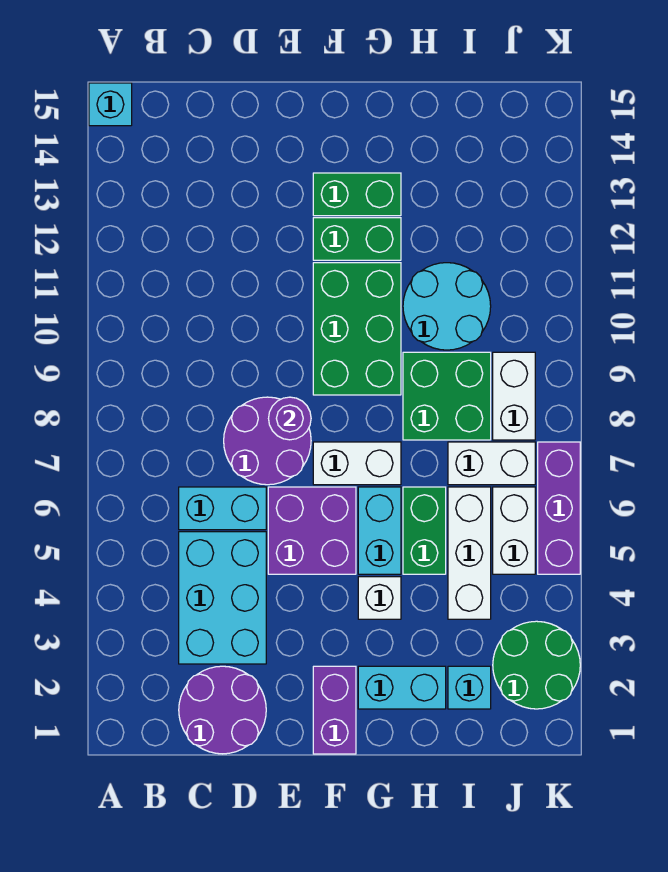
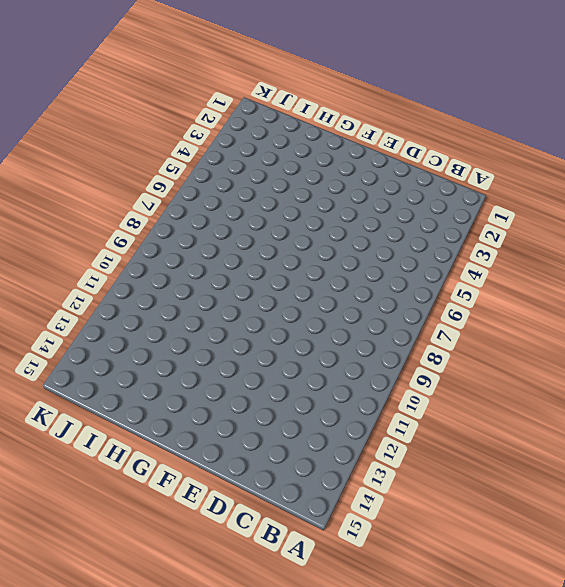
none -> cyan 1x1 brick [89,83,132,126]
none -> purple 2x2 round brick [179,666,266,754]
none -> cyan 2x3 brick [179,532,266,664]

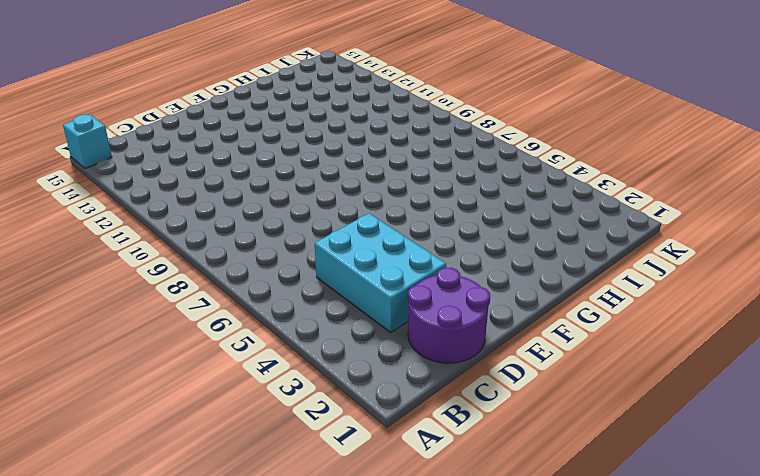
none -> cyan 1x2 brick [179,487,266,530]
none -> purple 2x2 round brick [224,397,311,485]
none -> purple 2x2 brick [268,487,356,574]

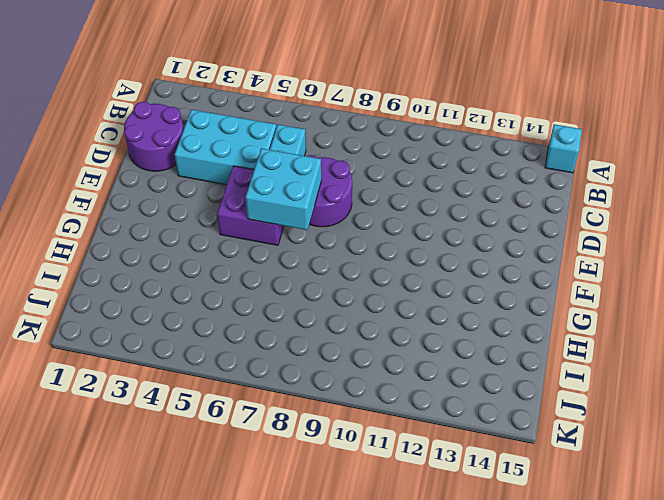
cyan 2x2 brick [245,148,321,230] -> none
none -> purple 1x2 brick [313,666,356,754]
none -> white 1x2 brick [313,442,401,485]
none -> green 2x3 brick [313,263,401,395]

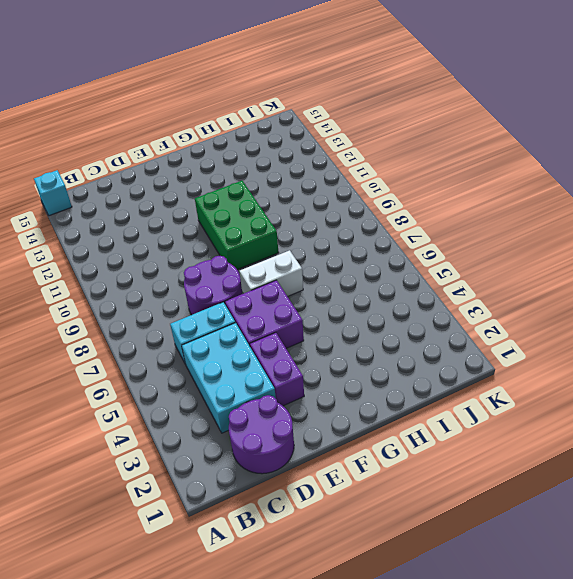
purple 1x2 brick [250,333,304,406] -> purple 1x2 brick moved to [313,666,356,754]
none -> green 1x2 brick [313,218,401,260]
none -> green 1x2 brick [313,173,401,216]
none -> cyan 1x2 brick [358,666,446,709]

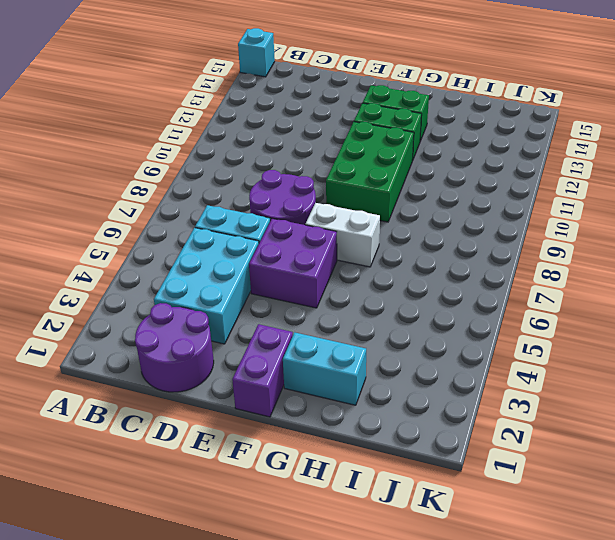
none -> white 1x1 brick [358,577,401,619]
none -> cyan 1x2 brick [358,487,401,574]
none -> green 1x2 brick [403,487,446,574]

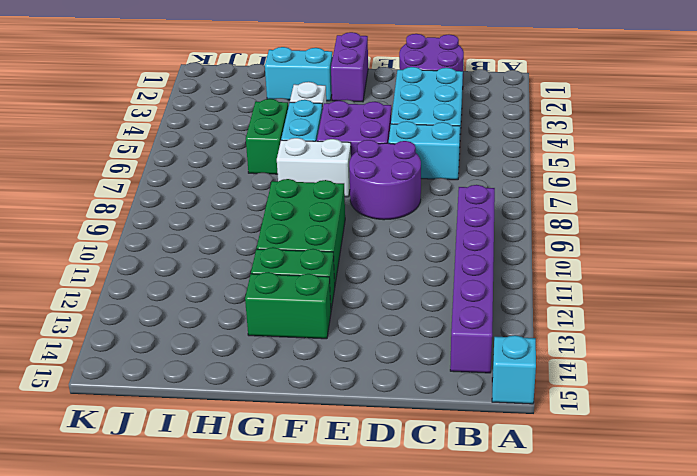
purple 1x6 brick [450,185,495,373] -> none
none -> green 2x2 brick [403,352,491,440]
none -> cyan 2x2 round brick [403,263,491,350]
none -> cyan 1x1 brick [448,666,491,709]

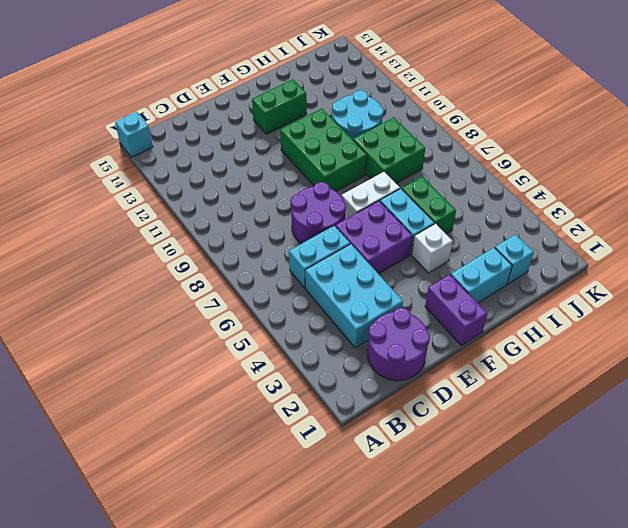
none -> green 1x2 brick [313,218,401,260]
none -> white 1x3 brick [448,487,491,619]
none -> white 1x2 brick [448,442,535,485]

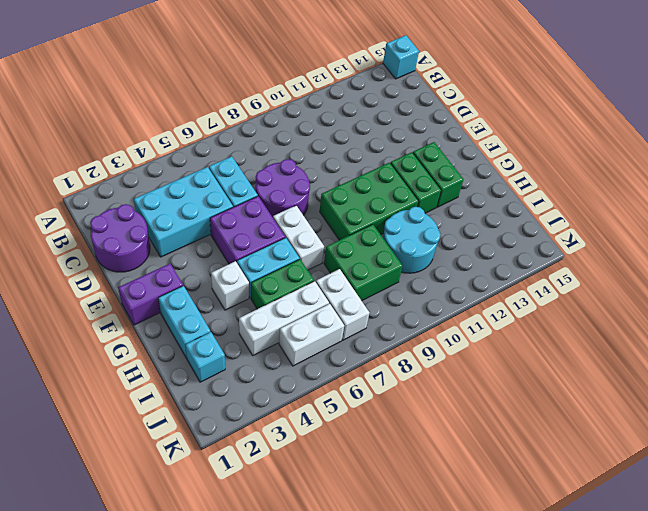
none -> green 2x2 round brick [493,621,580,709]
none -> white 1x2 brick [493,352,535,440]
none -> purple 1x3 brick [538,442,580,574]

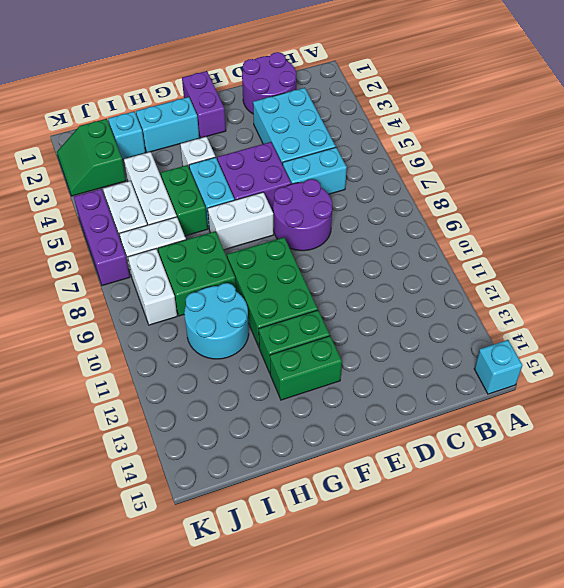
green 2x2 slope [57,119,126,196] -> green 2x2 round brick [493,621,580,709]
none -> purple 1x1 round brick [269,397,311,440]

